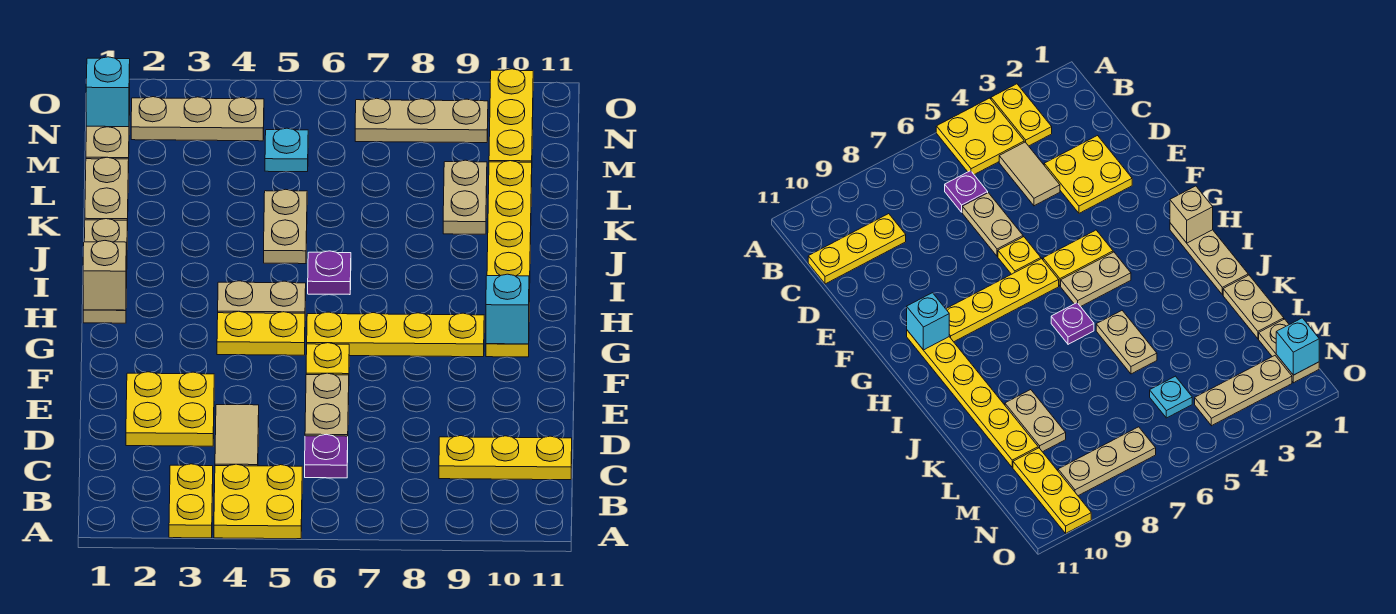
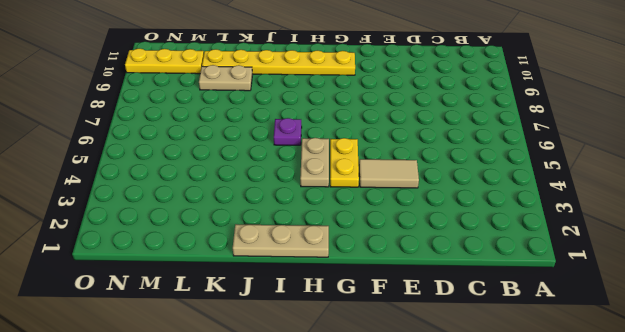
tan 1x2 tile [359,159,419,188] -> tan 1x2 tile moved to [215,405,259,466]
none -> yellow 1x2 plate [169,464,213,538]
none -> yellow 2x2 plate [214,464,302,539]
none -> purple 1x1 plate [305,434,348,478]

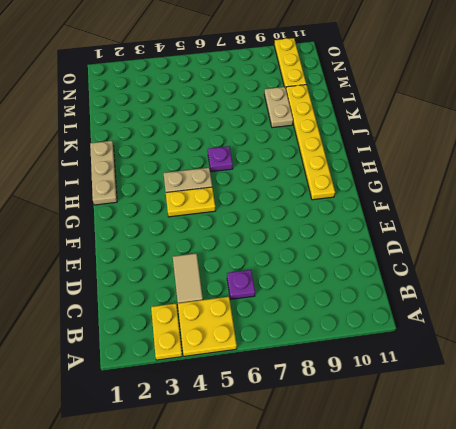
none -> yellow 1x3 plate [439,436,572,480]
none -> yellow 2x2 plate [126,372,214,446]
none -> tan 1x2 plate [305,373,349,436]

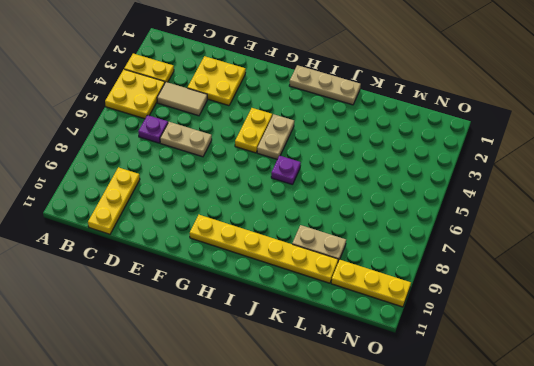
none -> yellow 1x1 plate [306,343,349,375]
none -> yellow 1x4 plate [307,312,484,357]
none -> tan 1x2 plate [264,189,307,264]

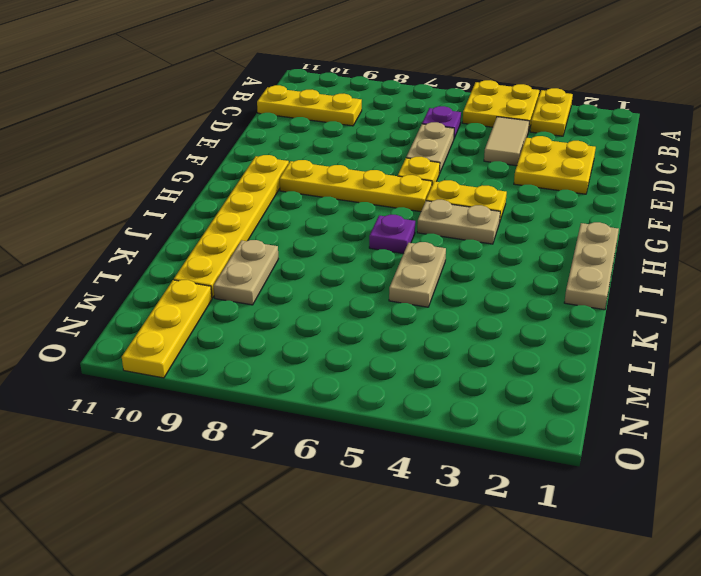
none -> tan 1x2 plate [85,157,129,231]
none -> tan 1x2 plate [86,103,130,159]
none -> cyan 1x1 plate [265,128,308,172]

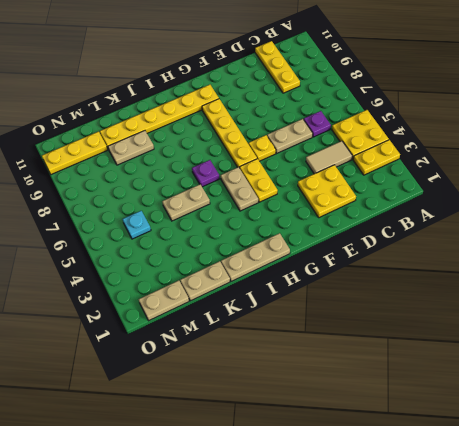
none -> tan 1x3 plate [131,97,264,141]
none -> tan 1x3 plate [355,98,488,143]
none -> cyan 1x1 brick [486,274,529,344]

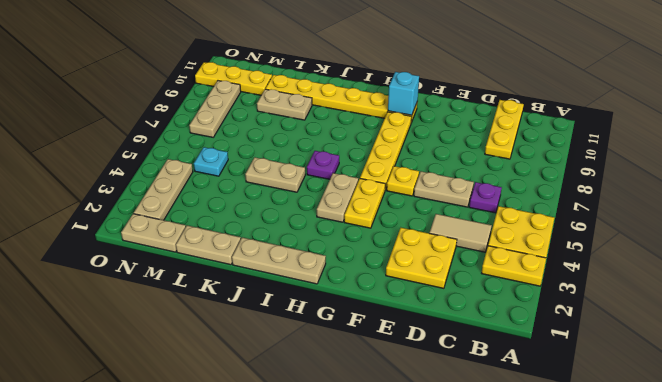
none -> tan 1x1 brick [83,241,126,310]
none -> cyan 1x1 brick [86,57,130,127]

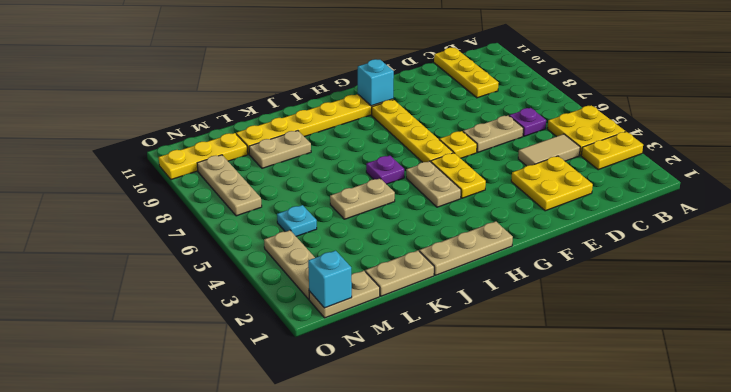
none -> tan 1x1 brick [83,241,126,310]

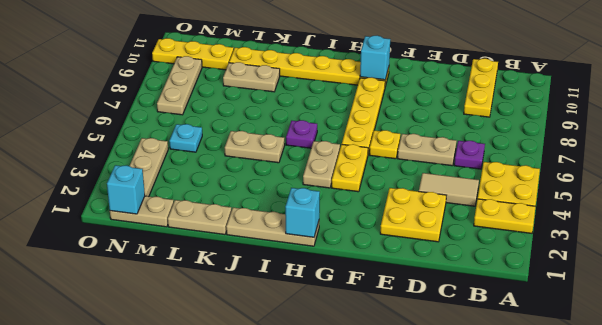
cyan 1x1 brick [285,188,320,237] -> tan 1x1 brick [83,241,126,310]

